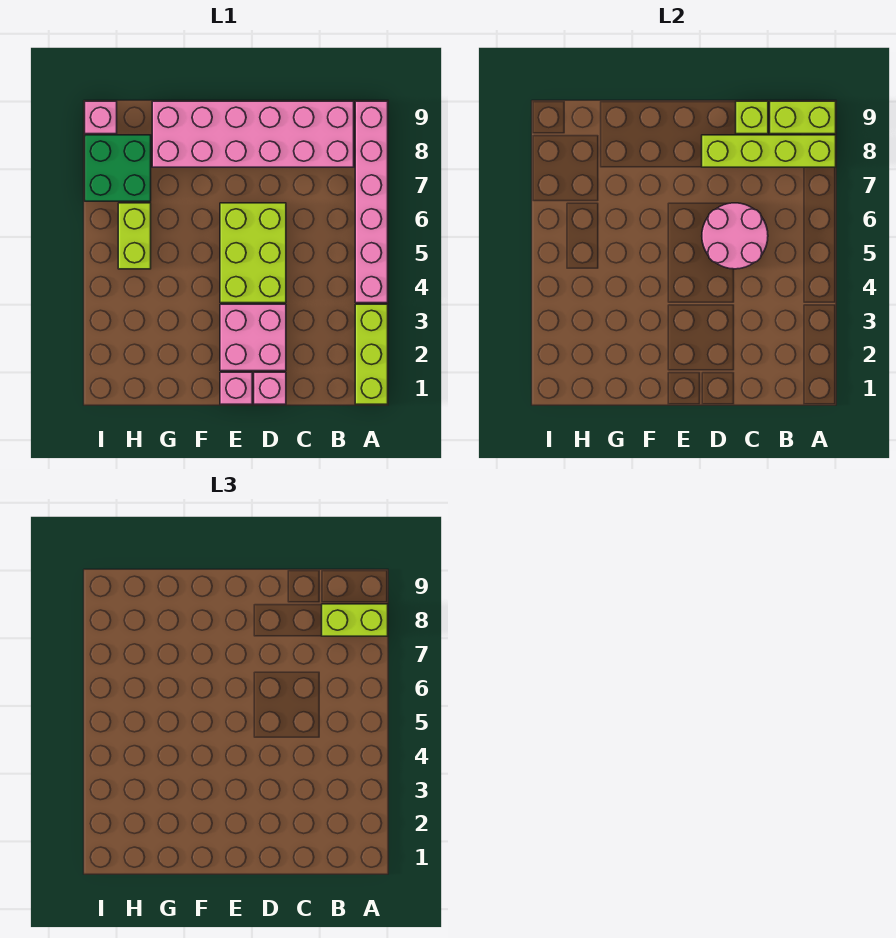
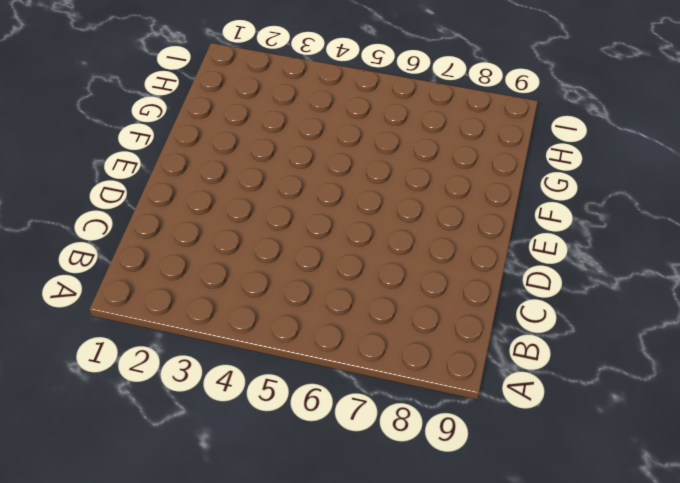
none -> lime 1x3 brick [355,304,388,404]
none -> pink 1x6 brick [355,101,388,303]
none -> pink 2x6 brick [152,101,354,167]

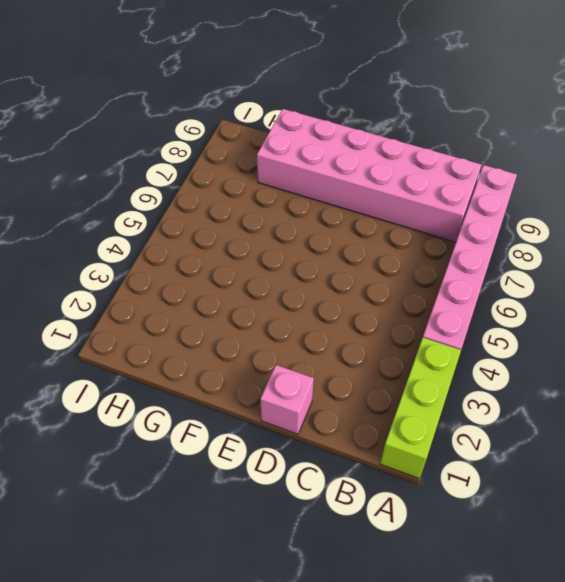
none -> pink 2x2 brick [220,304,286,371]
none -> lime 2x3 brick [220,203,286,303]
none -> pink 1x1 brick [220,372,252,404]

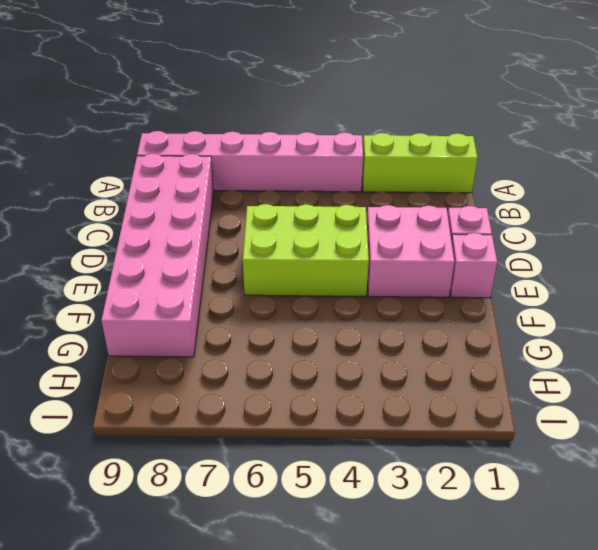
none -> lime 1x2 brick [118,203,151,269]
none -> green 2x2 brick [85,135,151,201]
none -> pink 1x1 brick [85,101,117,134]

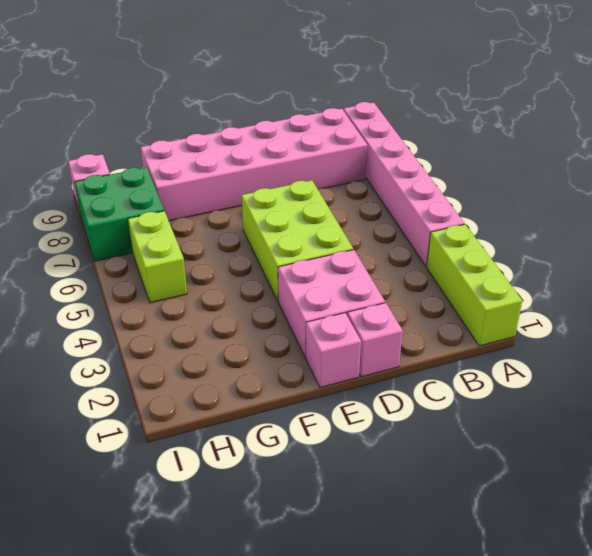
none -> lime 1x4 brick [702,135,836,167]
none -> lime 1x2 brick [770,101,836,134]
none -> pink 2x2 round brick [702,203,768,269]

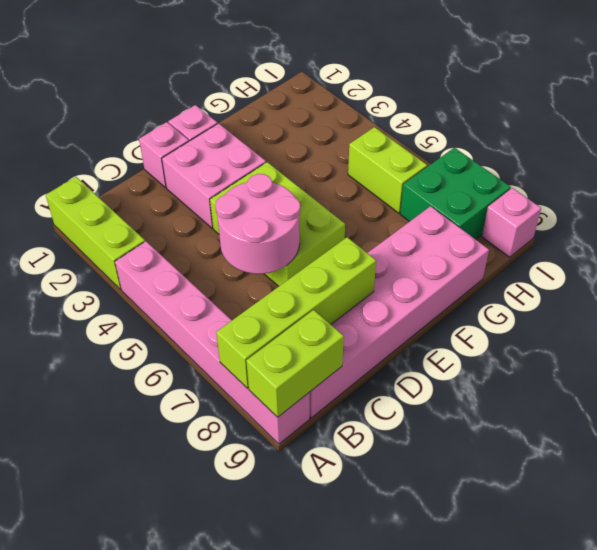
none -> lime 1x1 brick [736,101,768,134]
none -> lime 1x2 brick [322,604,388,636]

